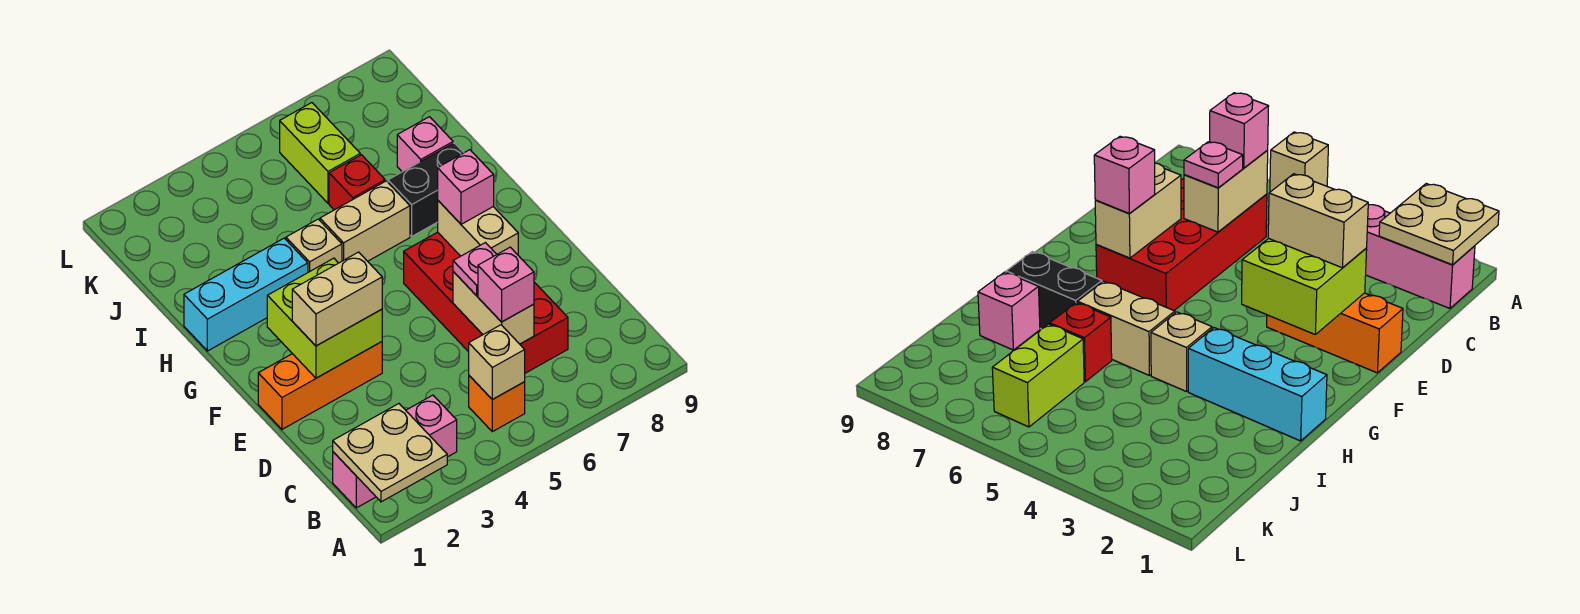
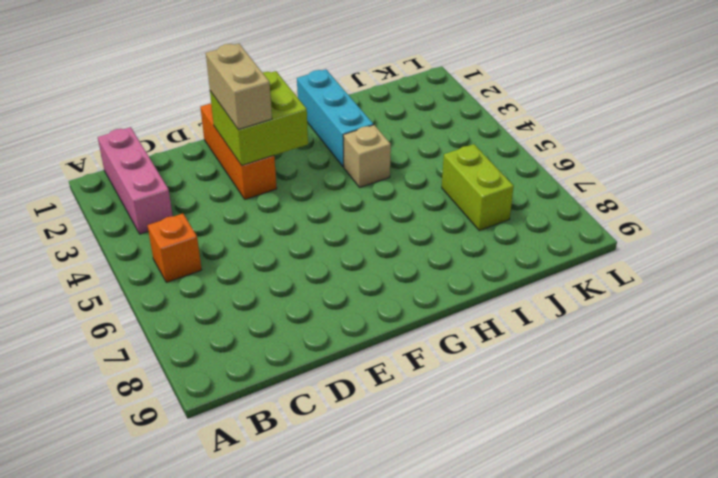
lime 1x2 brick [442,144,514,231] -> lime 1x2 brick turned to [280,103,360,203]
none -> red 2x4 brick [404,232,568,373]
none -> tan 1x2 brick [320,181,410,261]
none -> black 1x2 brick [388,143,464,236]

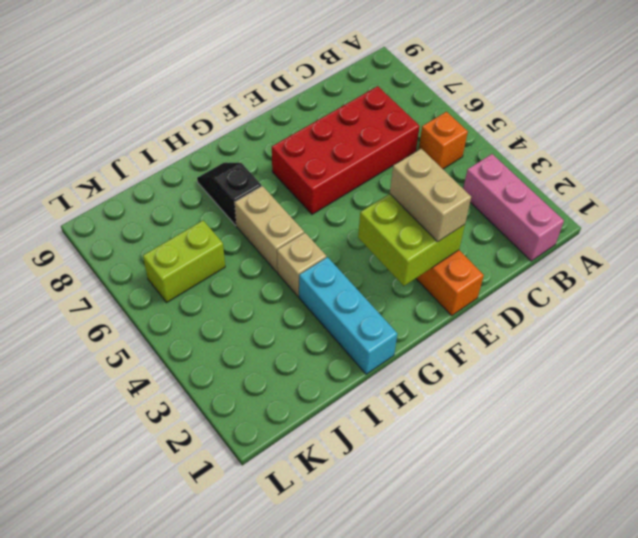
black 1x2 slope [197,163,261,225] -> black 1x2 brick [388,143,464,236]
none -> red 1x1 brick [329,155,385,210]
none -> pink 1x1 brick [397,117,453,172]
none -> tan 2x2 plate [333,404,447,502]

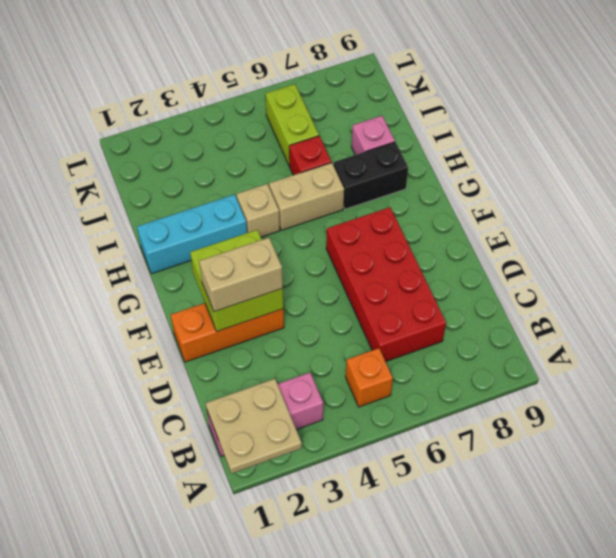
none -> tan 1x1 brick [469,325,525,399]
none -> tan 1x2 brick [453,272,534,344]
none -> tan 1x2 brick [438,201,518,256]

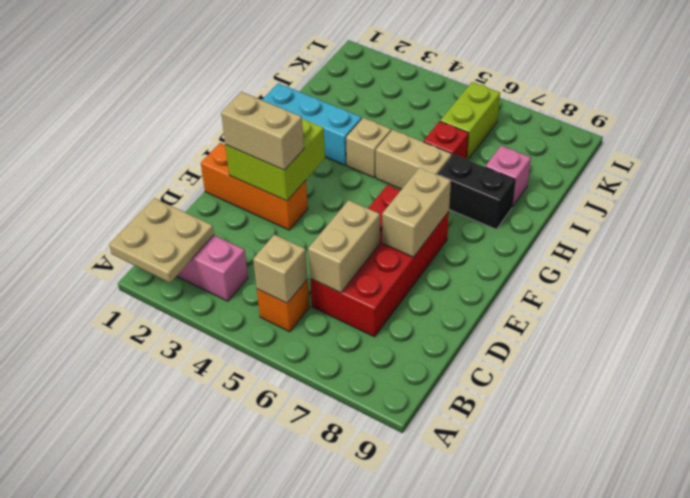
none -> pink 1x1 brick [478,247,534,322]
none -> pink 1x1 plate [453,243,497,296]
none -> pink 1x1 brick [438,150,494,224]

